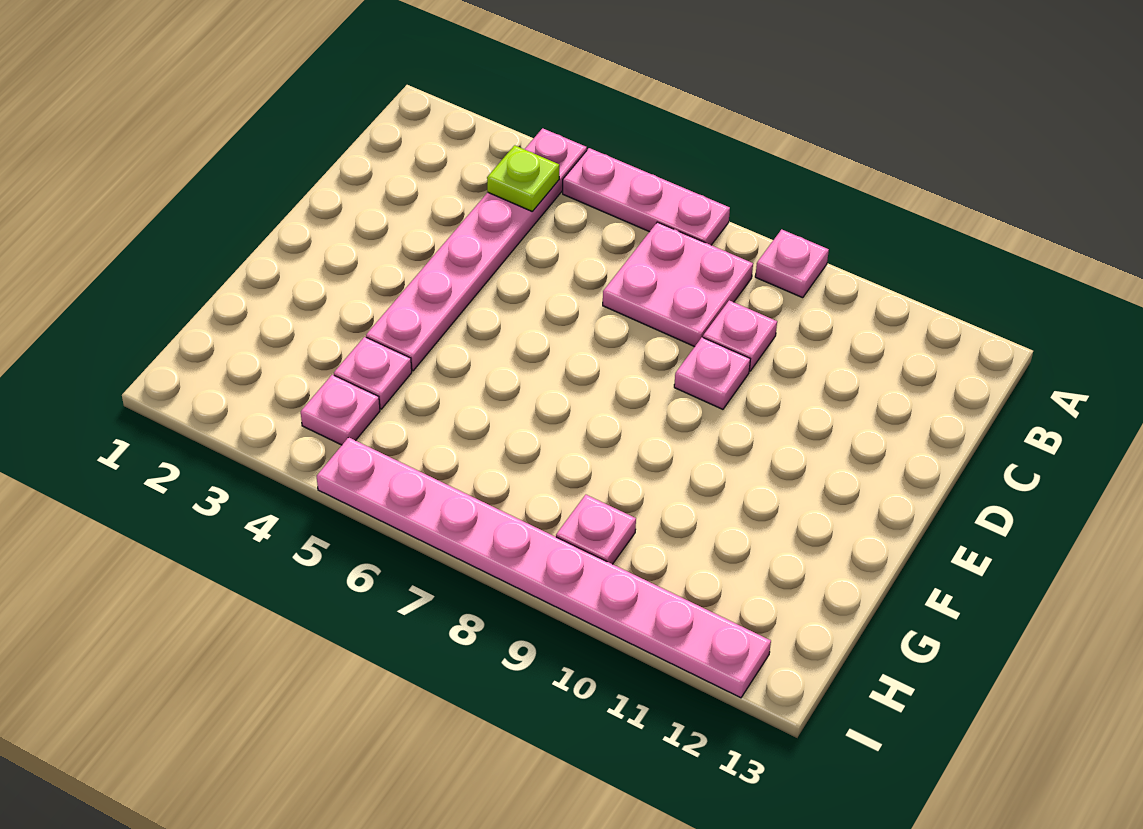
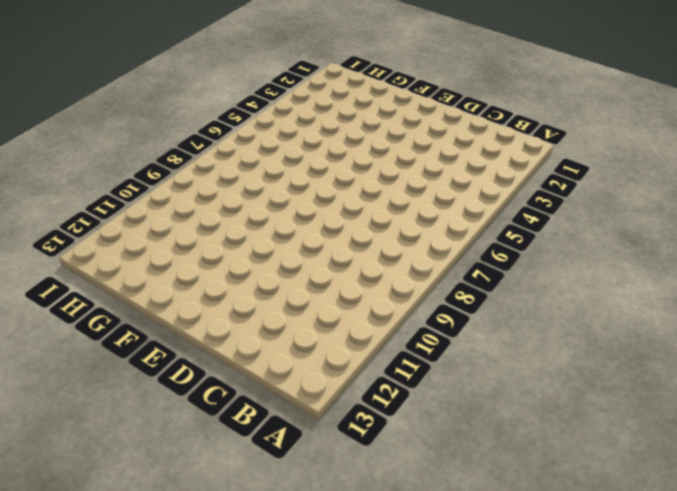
none -> pink 1x6 plate [366,128,587,371]
none -> pink 1x3 plate [563,148,730,245]

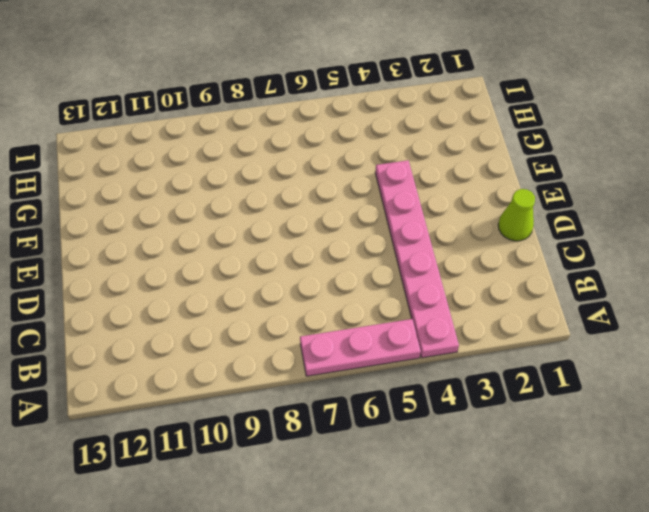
lime 1x1 cone [498,189,535,241] -> none
none -> pink 1x1 plate [755,229,829,298]
none -> pink 2x2 plate [603,222,753,347]

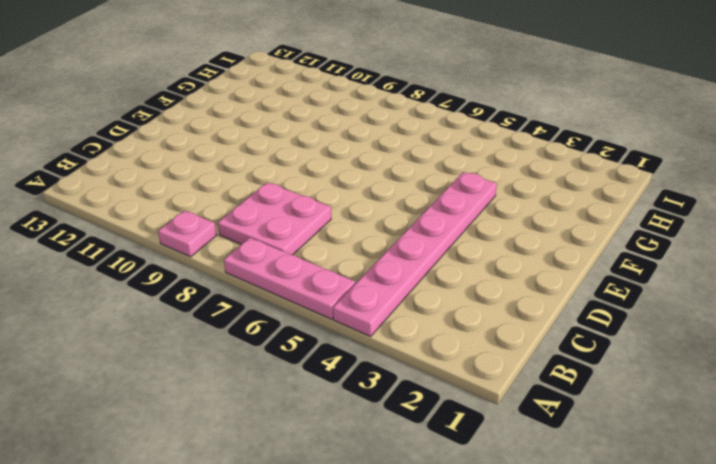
none -> pink 1x1 plate [703,300,777,371]
none -> pink 1x1 plate [674,337,750,409]

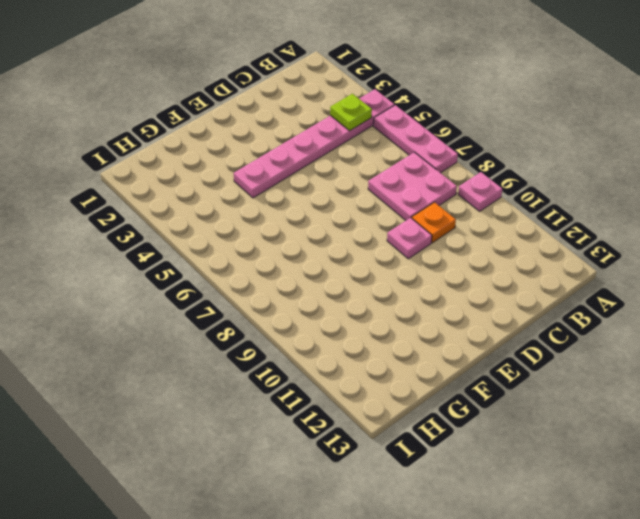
orange 1x1 plate [412,202,456,243] -> pink 1x1 plate [703,300,777,371]
none -> pink 1x1 plate [334,337,412,409]
none -> pink 1x1 plate [301,375,380,445]

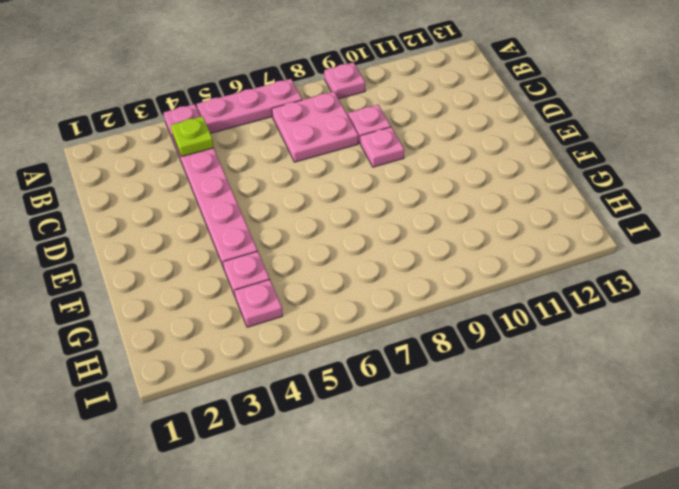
none -> pink 1x1 plate [556,495,636,564]
none -> pink 1x8 plate [317,437,771,698]

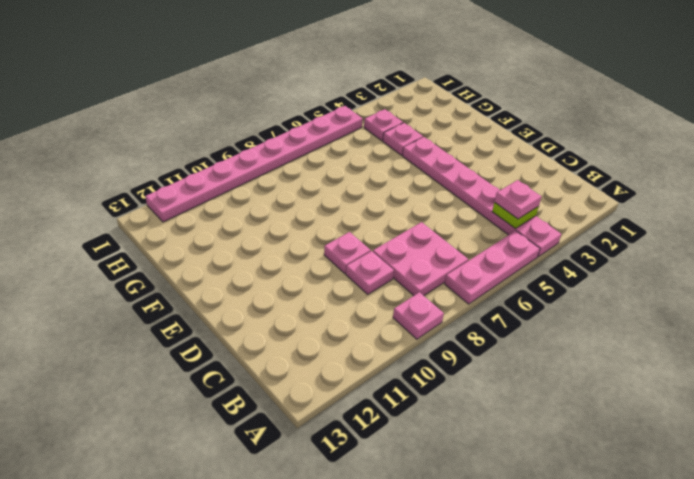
pink 1x1 plate [495,180,541,219] -> pink 1x1 plate moved to [556,495,636,564]

